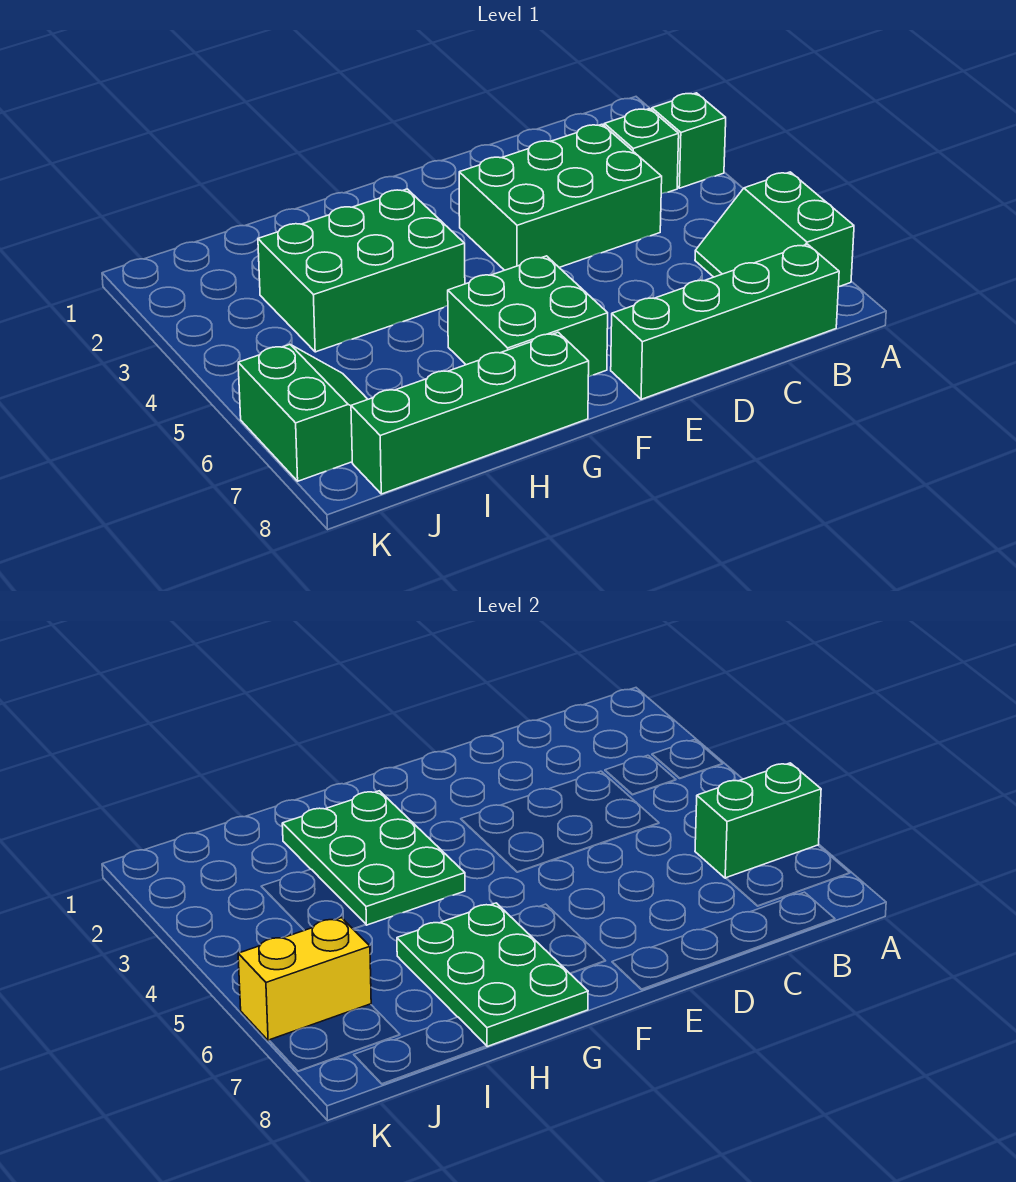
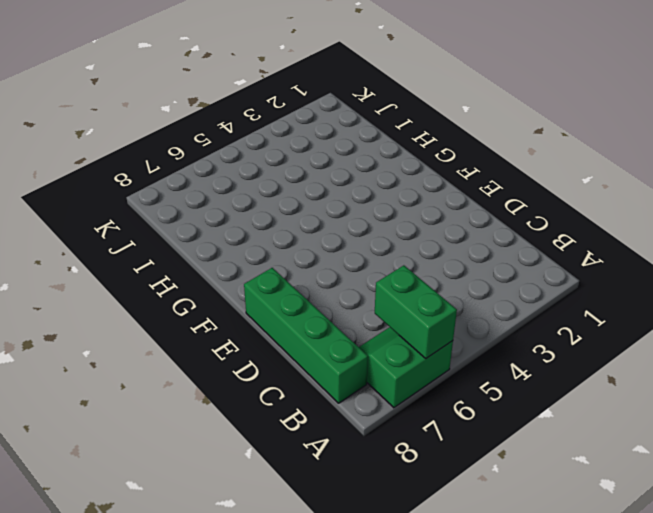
none -> green 1x1 brick [652,93,726,188]
none -> green 1x1 brick [604,109,679,194]
none -> green 2x3 brick [459,124,662,270]

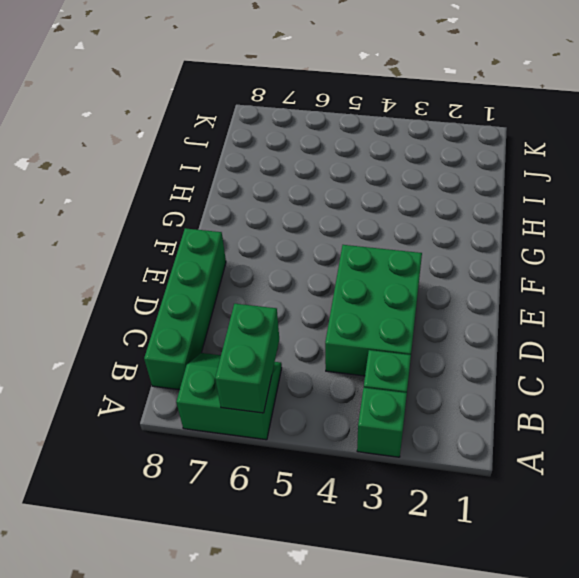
none -> green 2x2 brick [448,256,608,377]
none -> green 2x3 brick [258,189,465,352]
none -> green 1x4 brick [351,332,589,494]

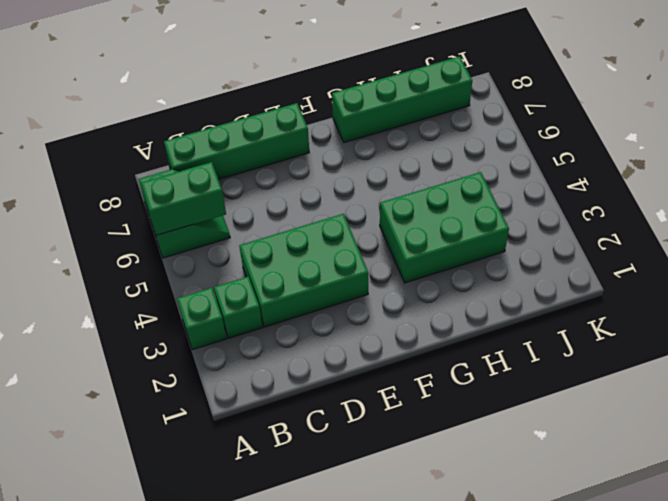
none -> green 2x2 brick [448,256,608,377]
none -> green 2x2 slope [238,345,368,481]
none -> green 2x3 plate [282,791,465,925]

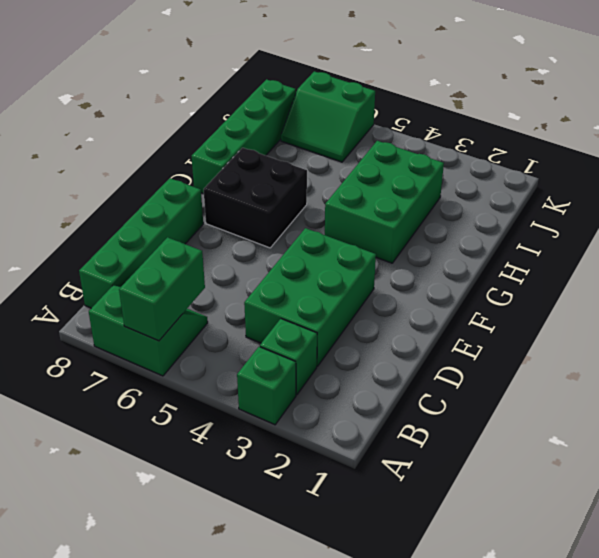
black 2x2 brick [204,148,307,248] -> green 2x2 brick [448,256,608,377]
none -> green 2x3 plate [282,791,465,925]
none -> green 2x3 plate [397,903,588,1047]
none -> yellow 1x2 brick [238,918,371,1041]

